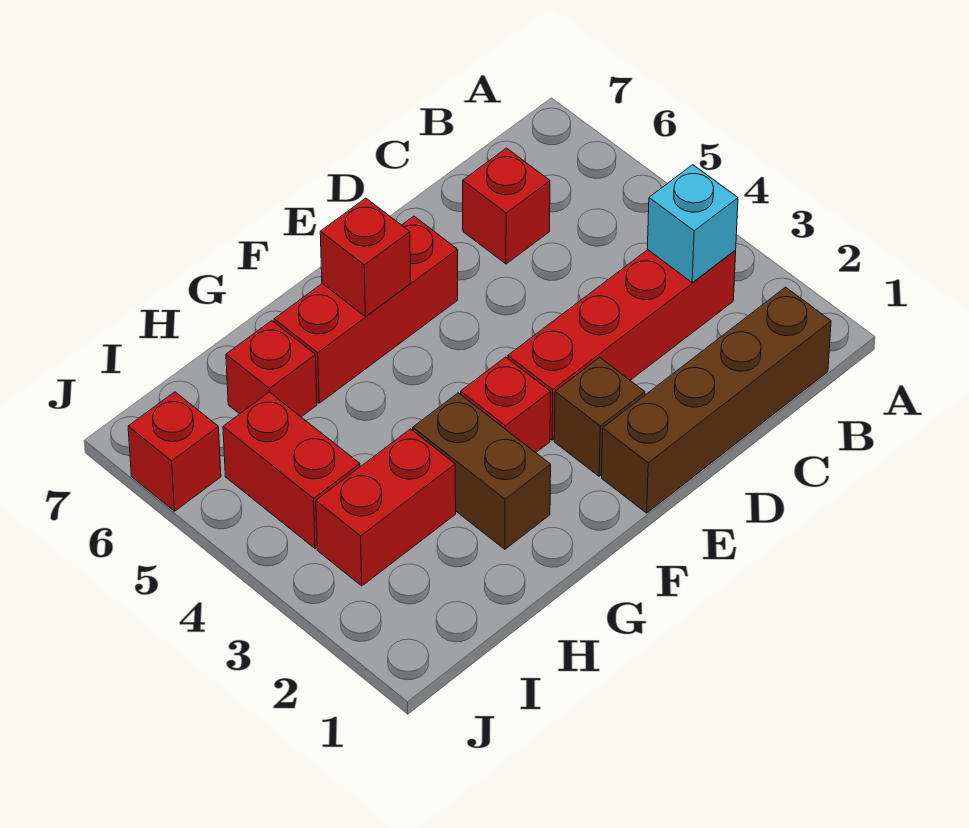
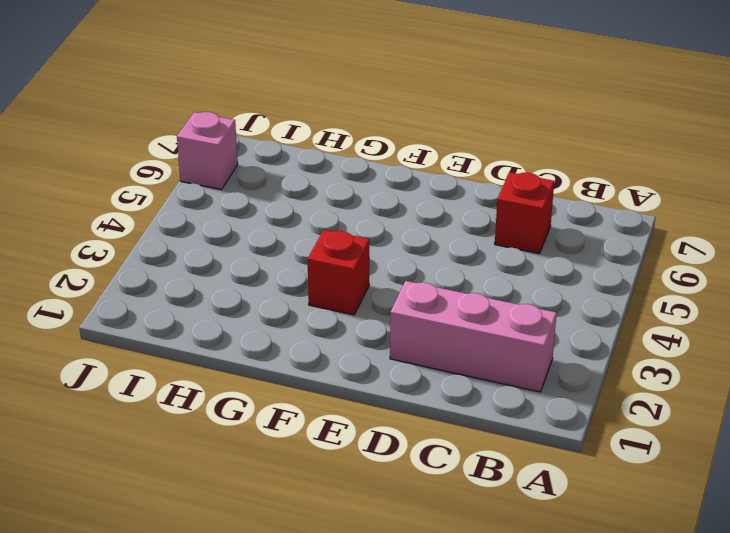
pink 1x3 brick [390,281,557,392] -> none
pink 1x1 brick [177,112,238,190] -> red 1x1 brick [128,392,221,511]
none -> brown 1x4 brick [602,287,831,513]
none -> red 1x4 brick [508,250,736,440]
none -> brown 1x1 brick [554,358,645,476]

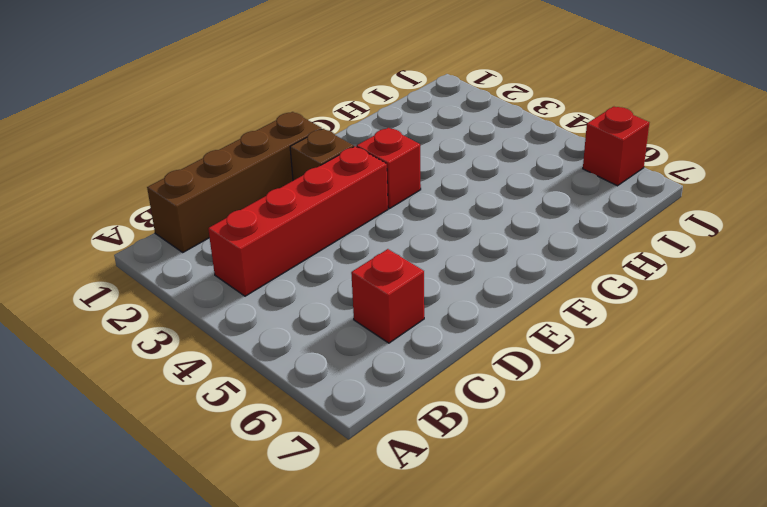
none -> red 1x3 brick [274,216,458,403]
none -> brown 1x2 brick [413,393,551,549]
none -> red 1x2 brick [316,429,456,586]

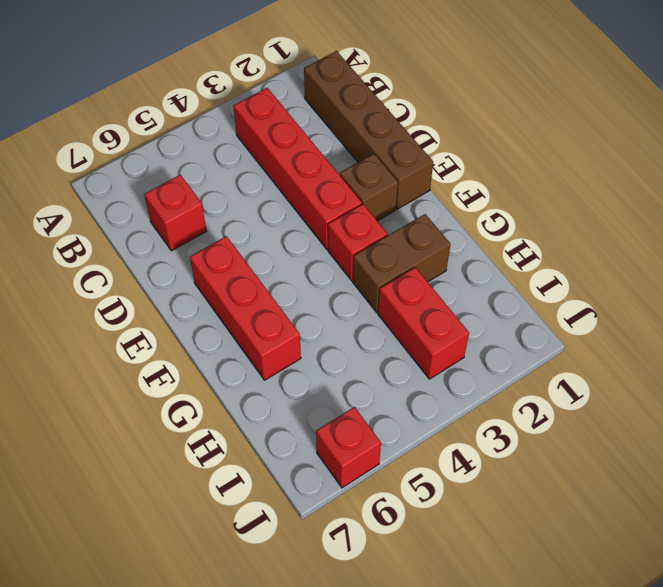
none -> red 1x1 brick [226,321,317,417]
none -> red 1x2 brick [223,392,360,549]
none -> cyan 1x1 brick [647,165,738,282]

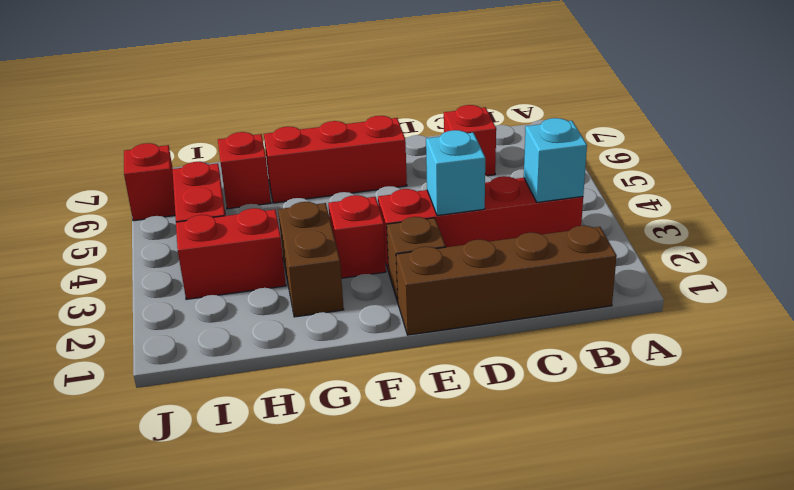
cyan 1x1 brick [426,130,485,216] -> none
none -> red 1x1 brick [320,198,411,317]

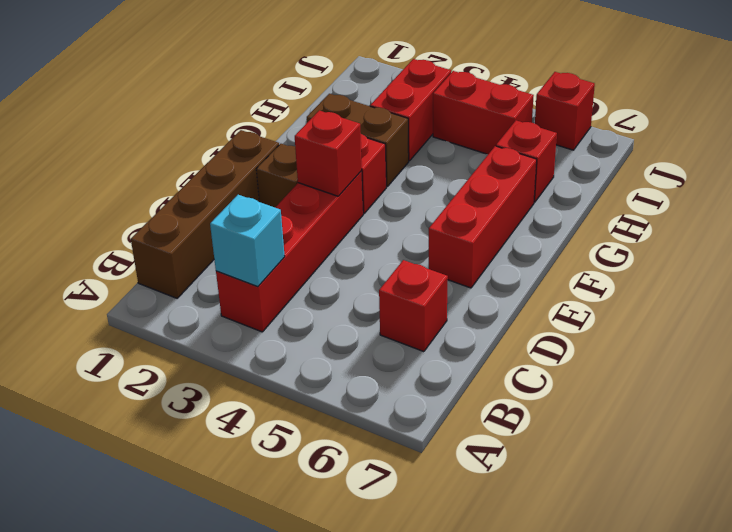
red 1x1 brick [295,110,362,196] -> red 1x1 brick moved to [320,198,411,317]

